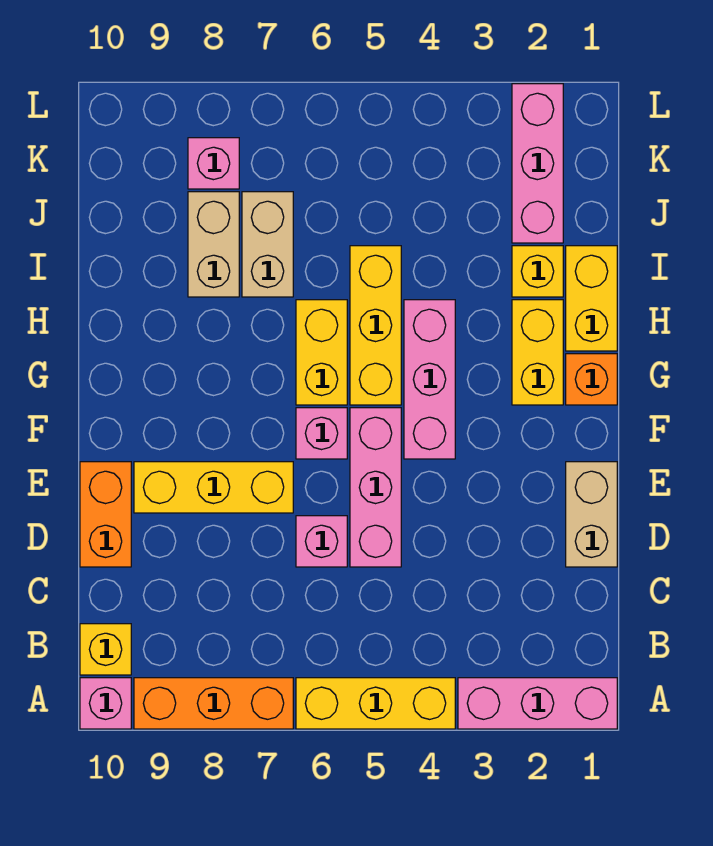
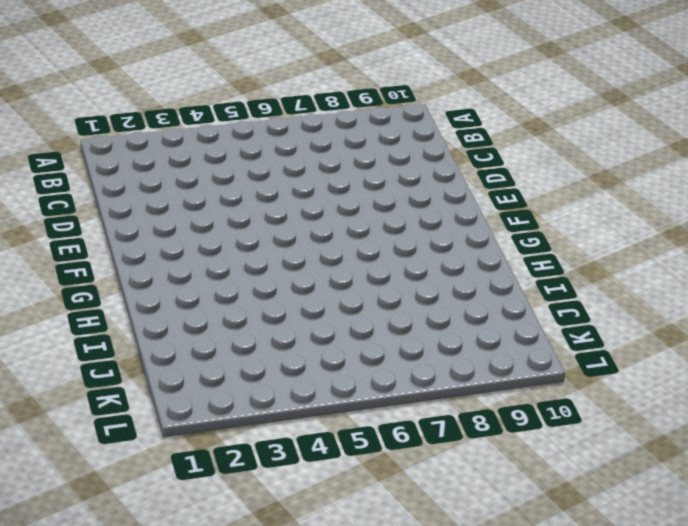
none -> pink 1x3 brick [458,678,617,729]
none -> yellow 1x3 brick [296,678,455,729]
none -> orange 1x3 brick [134,678,293,729]

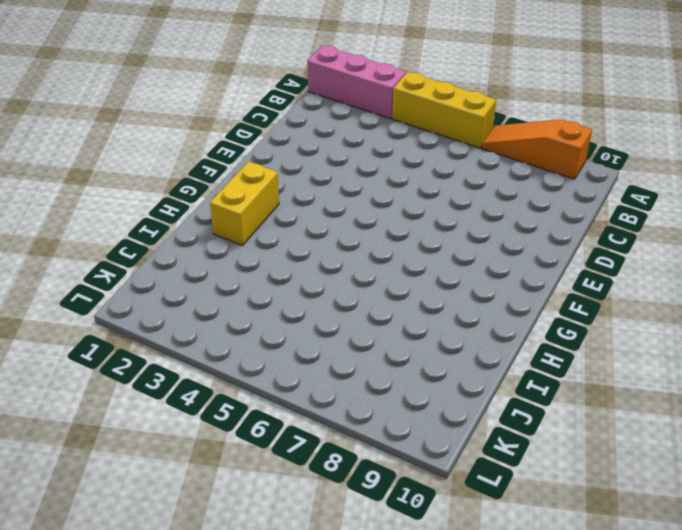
orange 1x3 slope [482,119,592,179] -> orange 1x3 brick [134,678,293,729]
none -> pink 1x1 brick [80,678,131,729]
none -> yellow 1x1 brick [80,624,131,675]
none -> tan 1x2 brick [566,462,617,567]

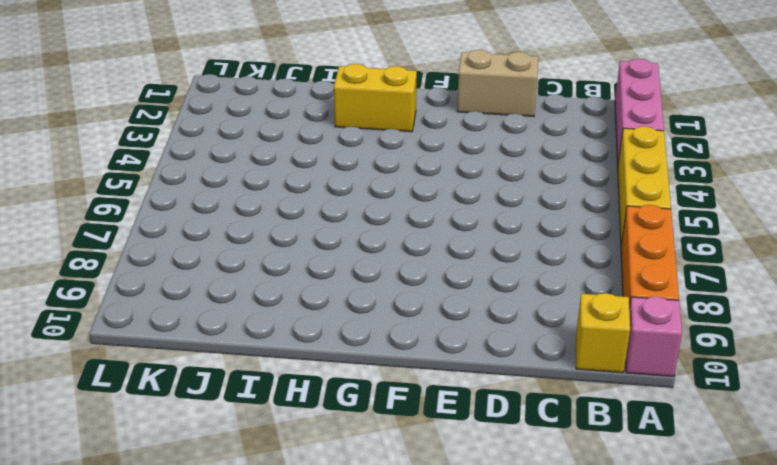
none -> pink 1x3 brick [350,408,401,567]
none -> pink 1x1 brick [296,516,347,567]
none -> orange 1x2 brick [80,462,131,567]

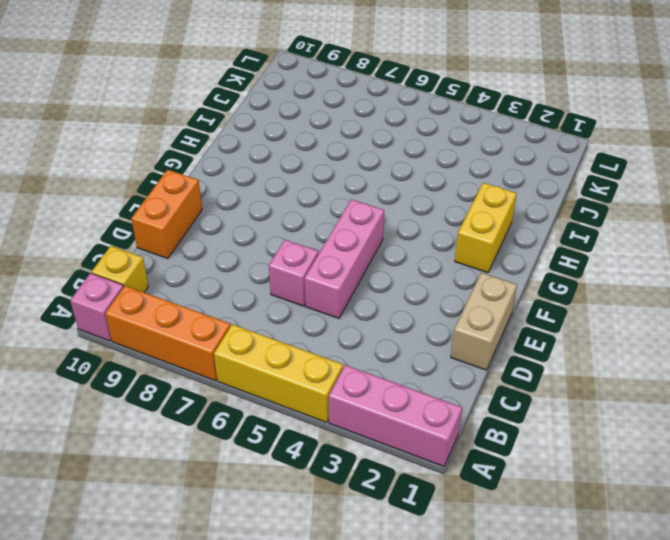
none -> yellow 1x3 brick [134,462,293,513]
none -> pink 1x3 brick [404,300,455,459]
none -> pink 1x1 brick [296,408,347,459]

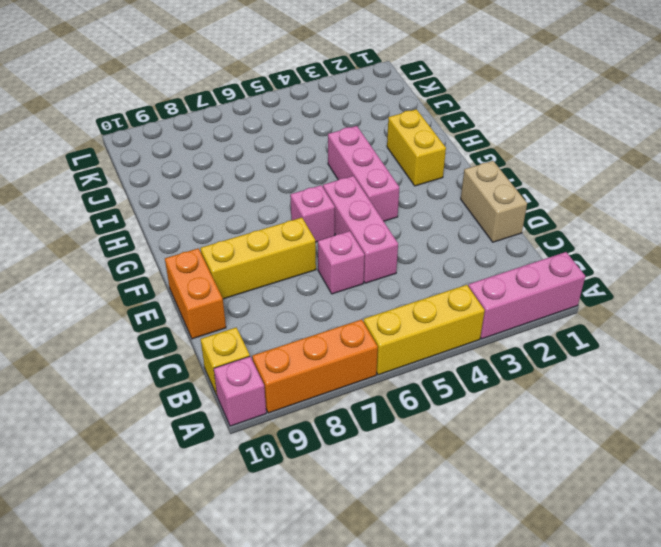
none -> orange 1x1 brick [566,354,617,405]
none -> yellow 1x3 brick [350,246,401,405]
none -> yellow 1x2 brick [296,300,347,405]

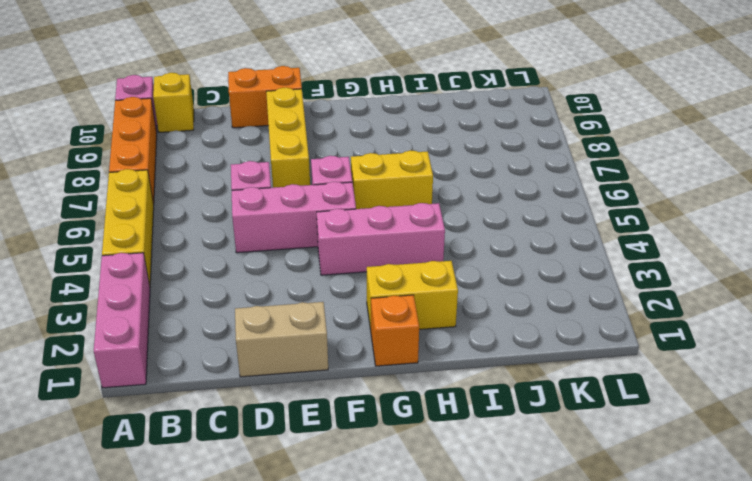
none -> yellow 1x3 brick [350,246,401,405]
none -> yellow 1x2 brick [566,246,617,351]
none -> yellow 1x1 brick [512,246,563,297]

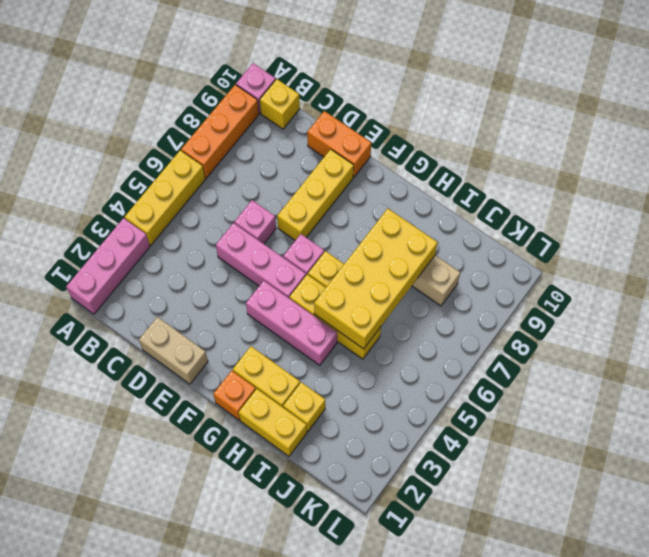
yellow 2x4 brick [314,209,438,349] -> none
none -> tan 1x2 brick [242,192,293,297]
none -> pink 1x3 brick [512,84,563,243]
none -> pink 1x1 brick [188,138,239,189]

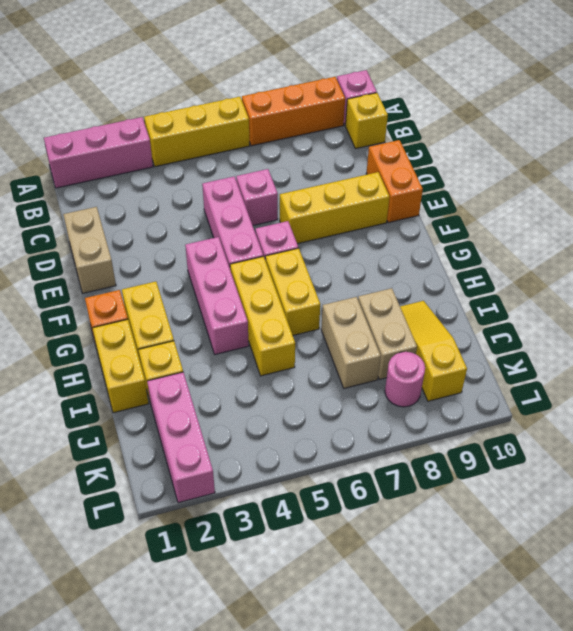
yellow 1x3 slope [400,301,467,401] -> none
pink 1x1 round brick [385,352,425,407] -> pink 1x1 brick [188,138,239,189]

